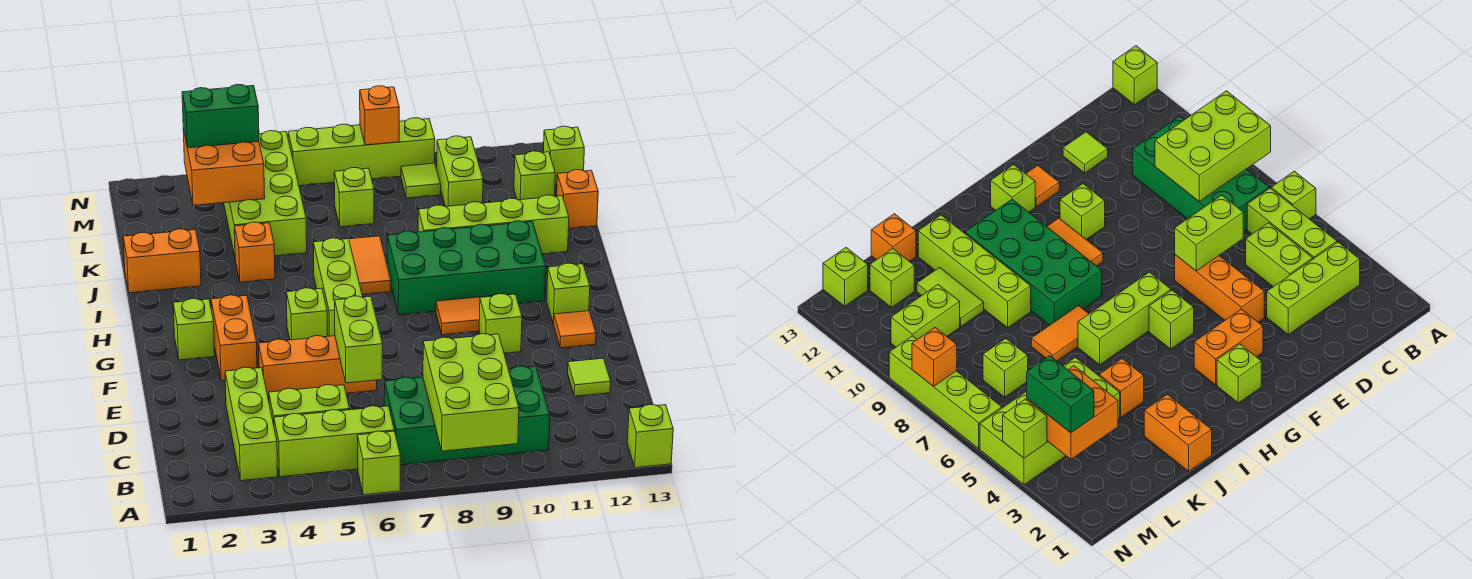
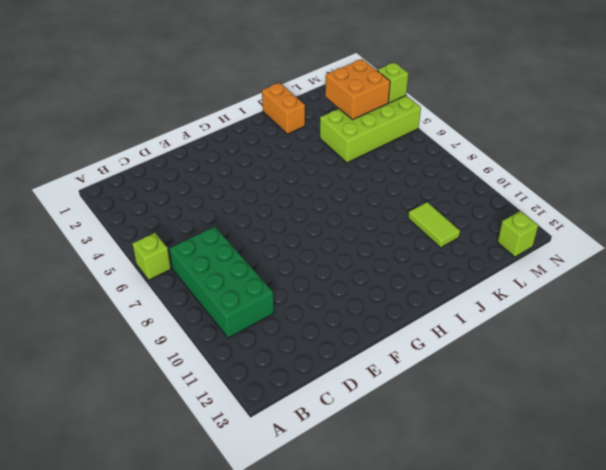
none -> lime 1x1 brick [627,405,673,468]
none -> lime 1x3 brick [225,367,278,481]
none -> lime 1x3 brick [274,406,394,477]
none -> lime 1x2 brick [269,385,350,424]

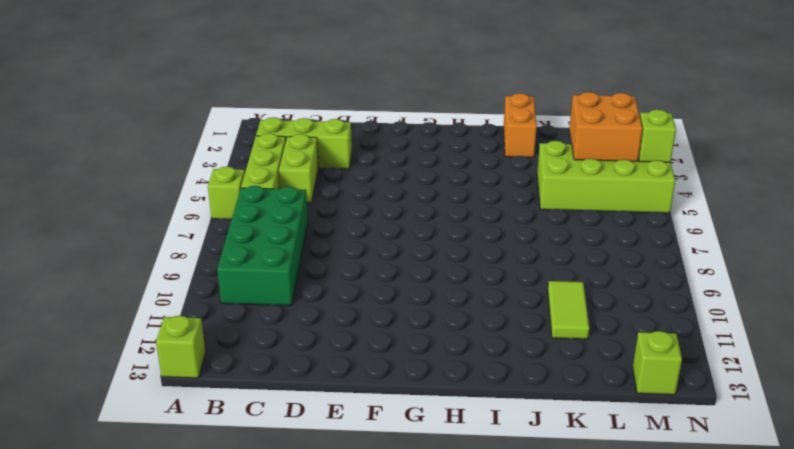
none -> lime 1x1 tile [568,358,611,396]
none -> orange 1x3 brick [259,336,377,400]
none -> orange 1x2 brick [211,295,257,381]
none -> lime 1x1 brick [479,294,522,353]

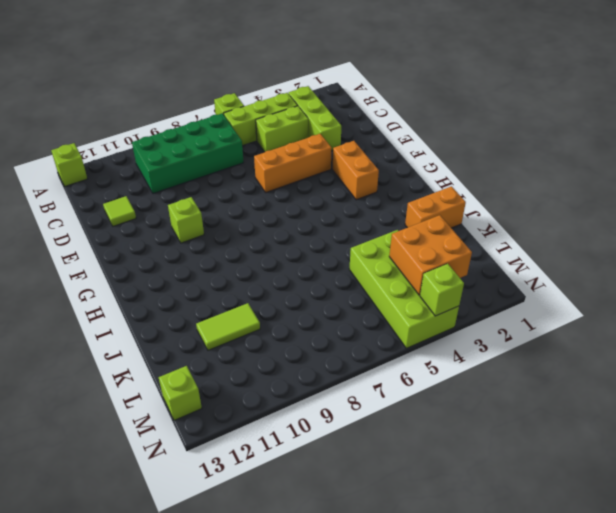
none -> orange 1x1 tile [554,311,596,348]
none -> lime 1x1 brick [173,299,215,360]
none -> lime 1x1 brick [286,288,328,340]
none -> lime 1x3 brick [313,238,363,336]

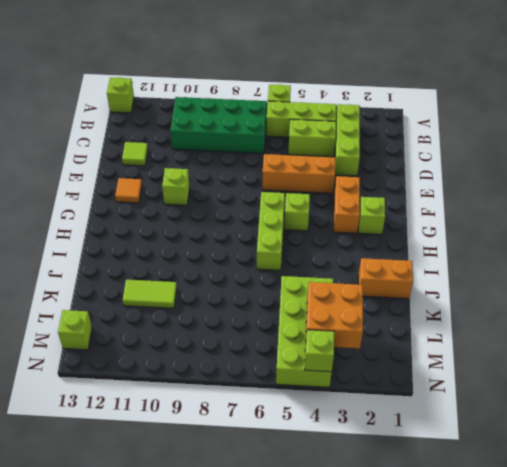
none -> orange 1x2 tile [436,294,508,335]
none -> lime 1x1 brick [547,263,590,324]
none -> green 2x4 brick [387,221,546,315]
none -> orange 1x2 tile [349,236,391,294]

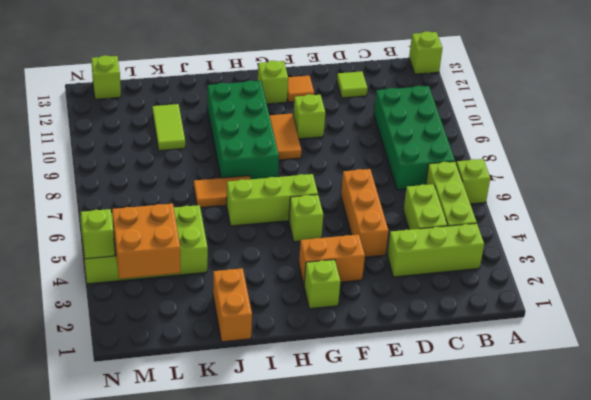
none -> orange 1x1 brick [235,222,275,282]
none -> lime 1x4 brick [418,195,569,254]
none -> orange 1x1 brick [557,170,598,229]
none -> lime 1x1 brick [334,168,374,227]

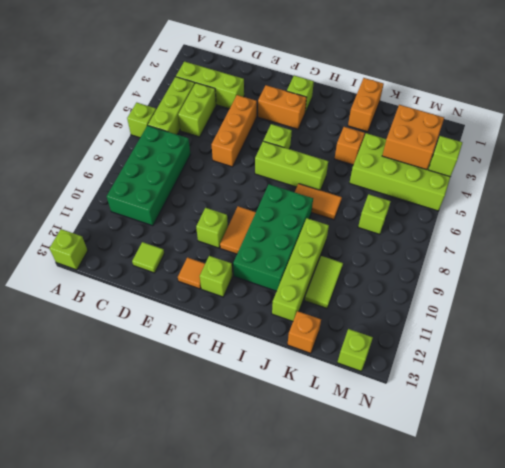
none -> lime 1x2 brick [437,136,483,207]
none -> lime 1x1 brick [514,151,555,200]
none -> lime 1x1 tile [401,163,441,198]
none -> lime 1x4 brick [288,118,435,186]

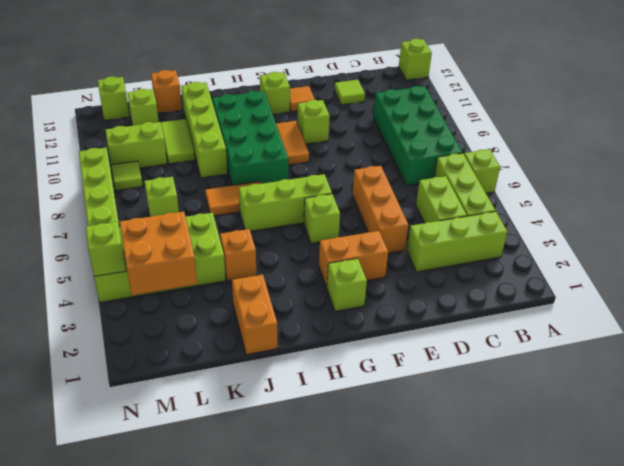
none -> lime 2x3 brick [423,334,519,451]
none -> lime 1x2 brick [335,296,383,383]
none -> orange 1x1 brick [360,86,399,145]
none -> green 1x2 brick [182,84,259,148]

